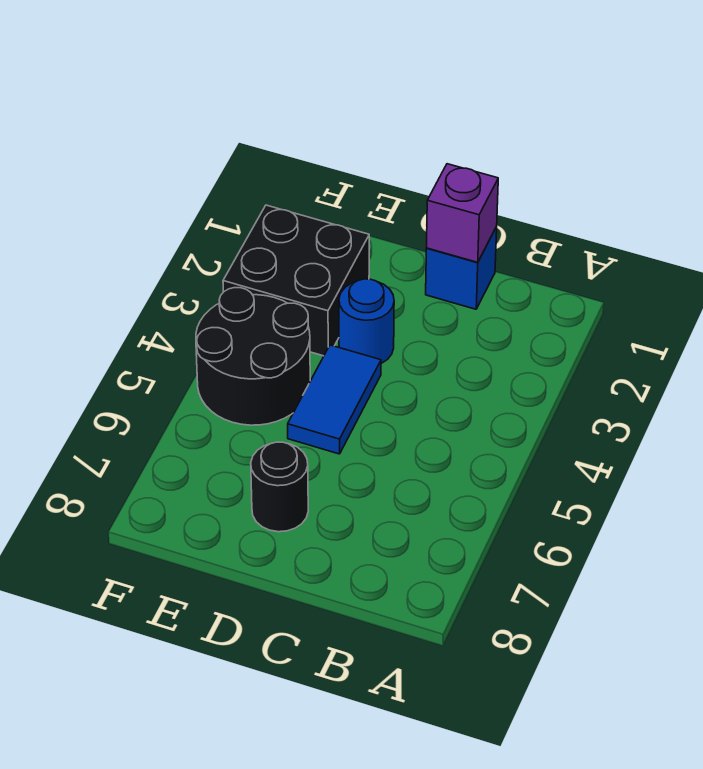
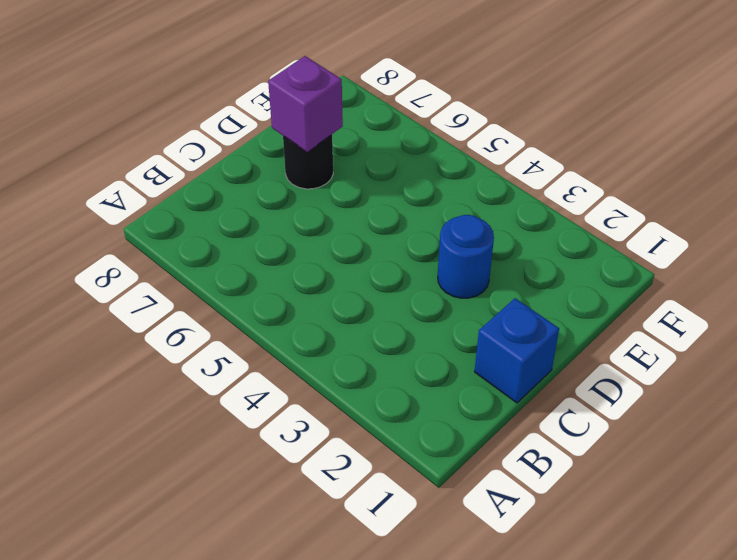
purple 1x1 brick [268,56,343,152] -> purple 1x1 brick moved to [426,164,498,262]
none -> blue 1x2 tile [288,345,381,454]
none -> black 2x2 brick [223,205,369,356]

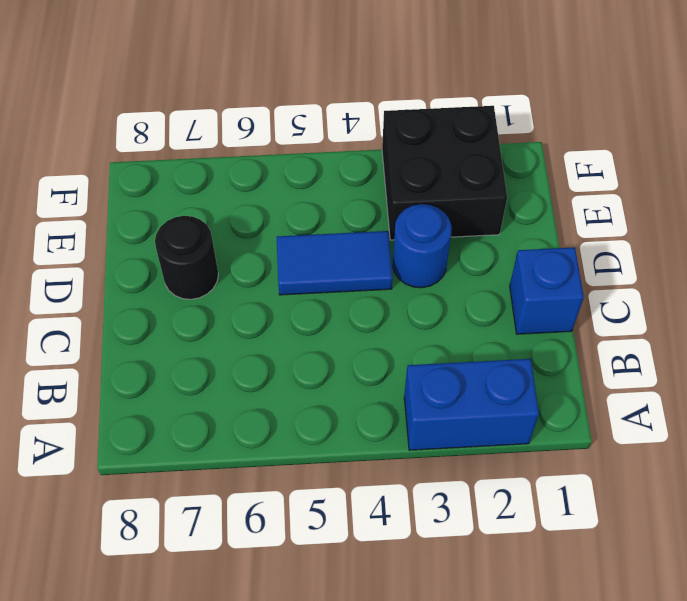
blue 1x2 brick [404,359,539,450] -> none
none -> black 2x2 round brick [196,288,310,425]
none -> purple 1x1 brick [426,164,498,262]

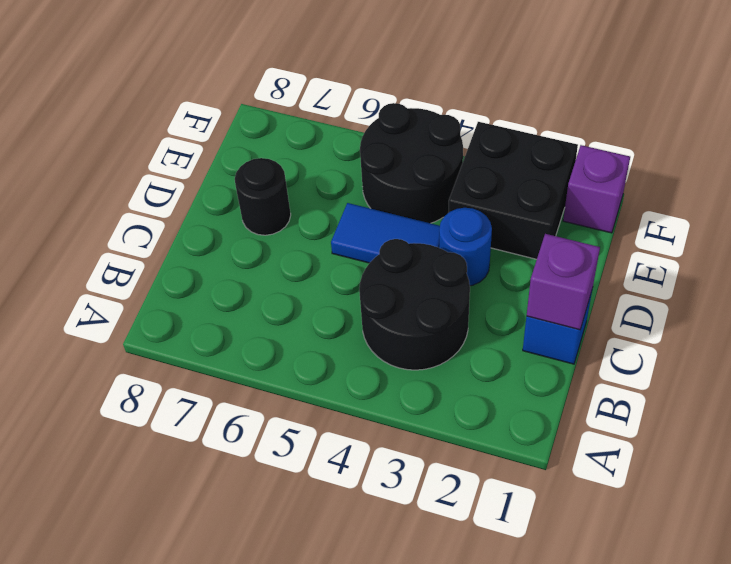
black 2x2 round brick [359,239,470,370] -> none
purple 1x1 brick [563,145,630,233] -> none

